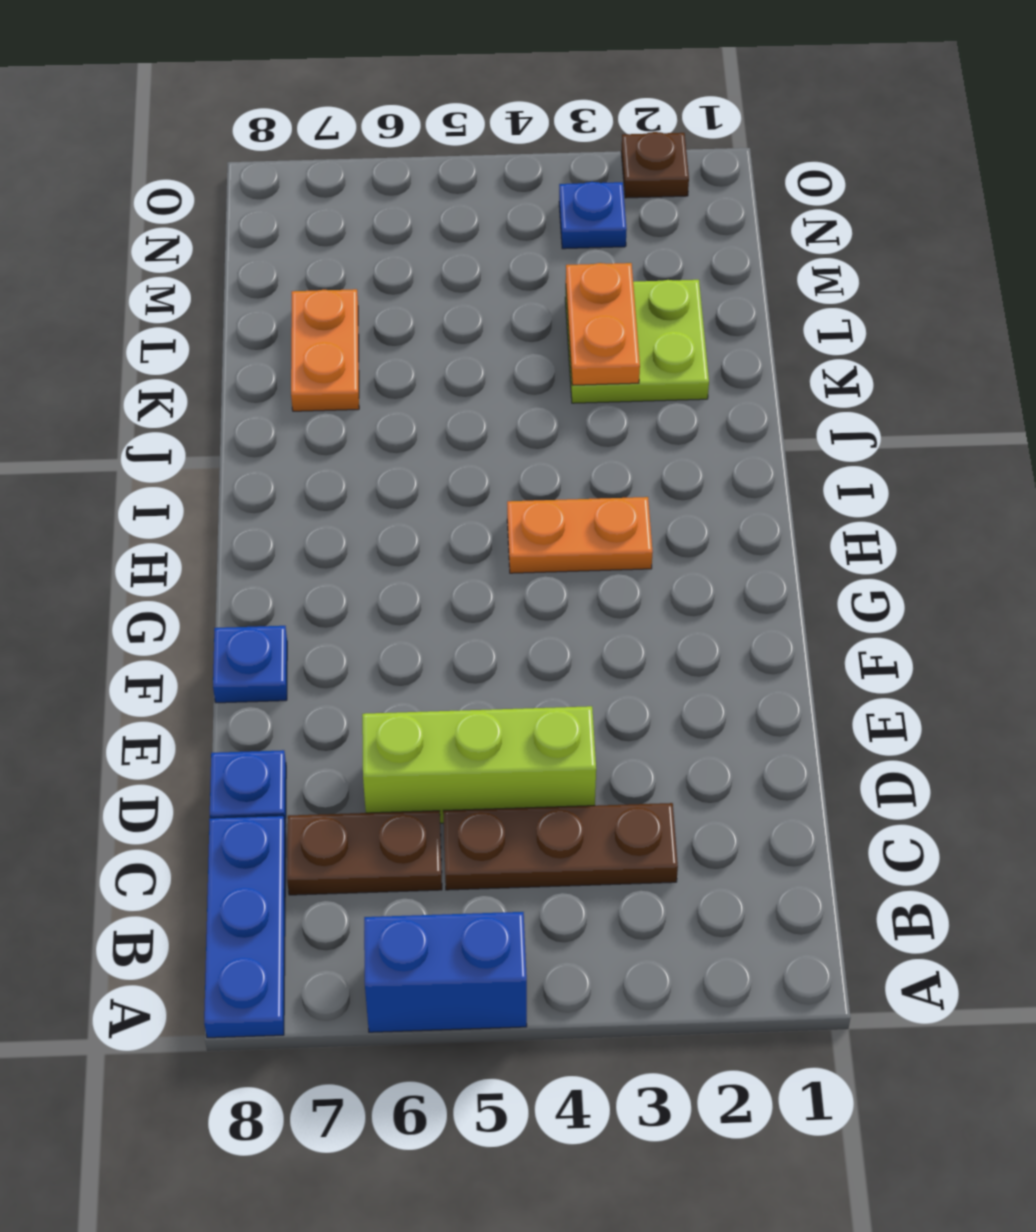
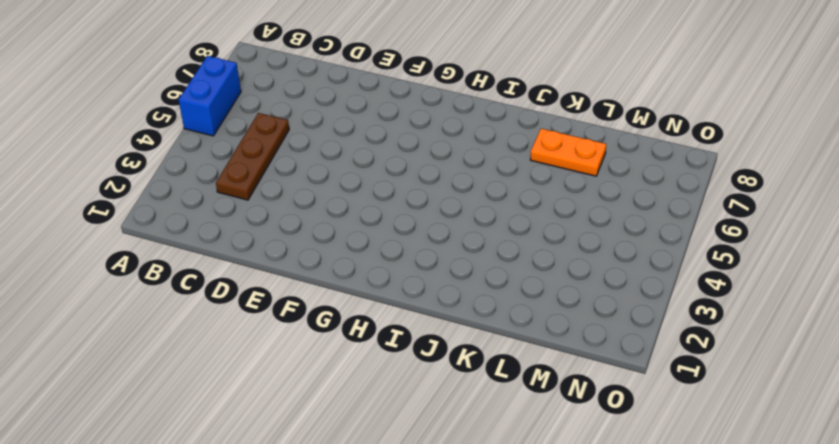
none -> blue 1x3 plate [204,816,286,1038]
none -> brown 1x2 plate [287,811,442,895]
none -> lime 1x3 brick [362,706,596,823]

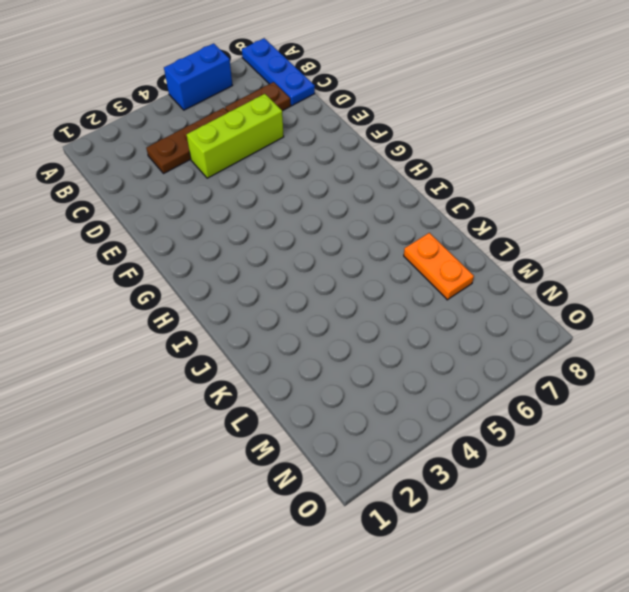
none -> blue 1x1 plate [210,750,286,828]
none -> blue 1x1 plate [213,626,287,703]
none -> orange 1x2 plate [507,497,653,573]

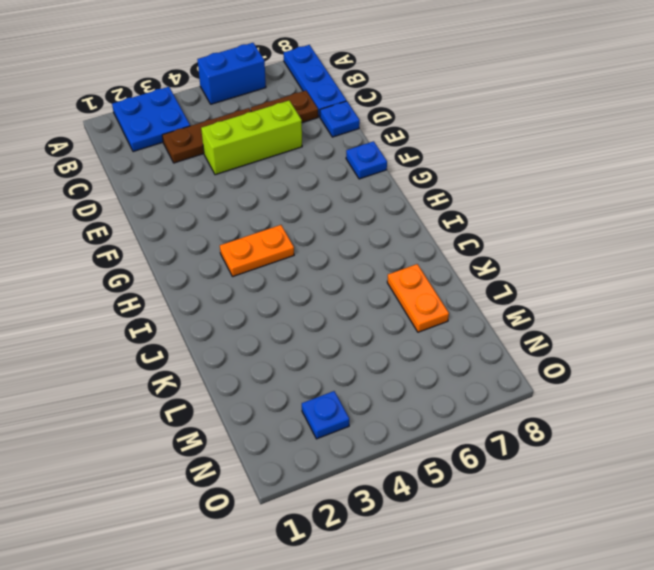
blue 2x2 plate [112,87,190,152] -> none
none -> lime 2x2 plate [565,280,709,403]
none -> brown 1x1 plate [621,132,689,198]
none -> orange 1x2 plate [566,263,640,385]

